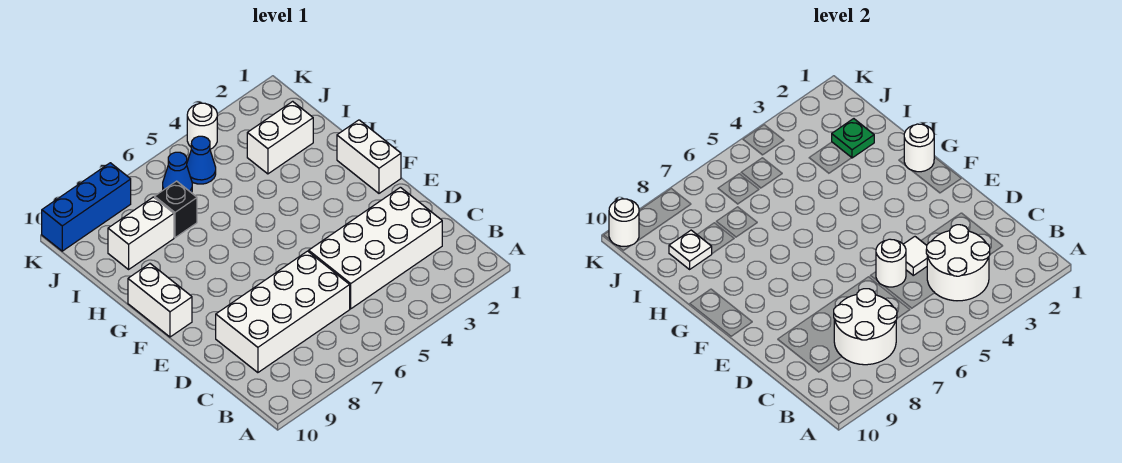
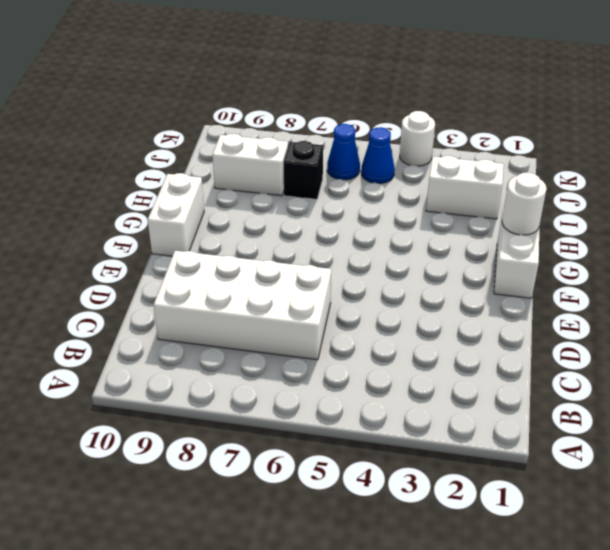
none -> white 2x4 brick [309,187,442,309]
none -> blue 1x3 brick [42,163,131,251]
none -> white 2x2 round brick [926,225,990,301]

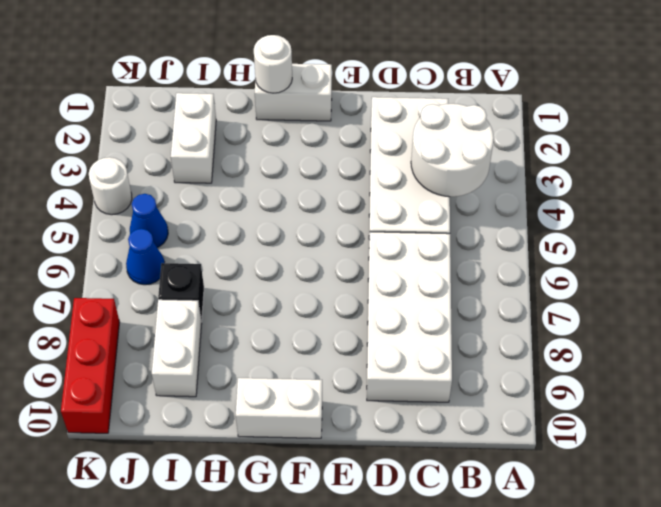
red 1x3 brick [61,298,120,433] -> blue 1x3 brick [42,163,131,251]
none -> white 2x2 round brick [834,289,897,365]
none -> white 1x1 tile [903,237,927,275]
none -> white 1x1 round brick [876,239,906,287]

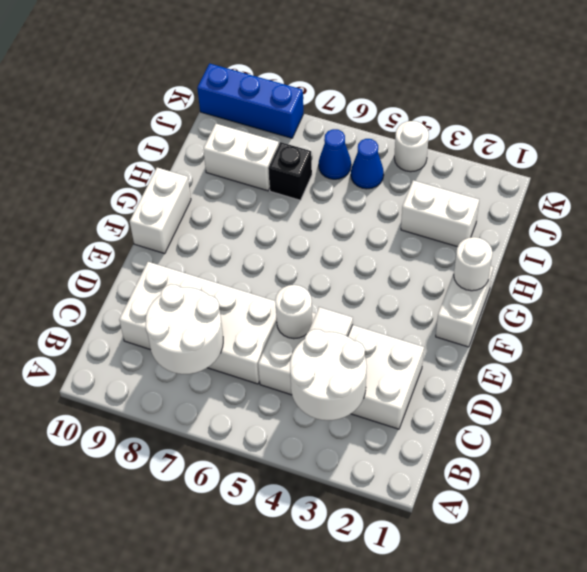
none -> green 1x1 plate [832,119,874,158]
none -> white 1x1 plate [669,230,712,269]
none -> white 1x1 round brick [609,199,639,246]

